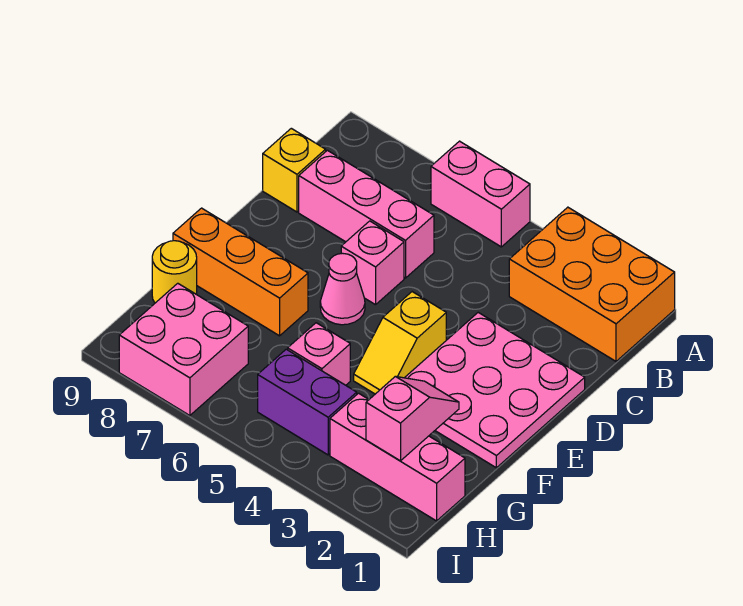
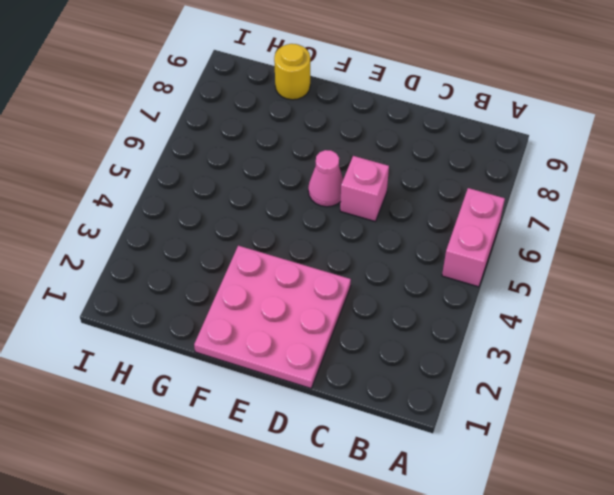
none -> orange 2x3 brick [509,207,675,361]
none -> pink 1x3 brick [299,150,434,278]
none -> yellow 1x1 brick [263,128,326,212]

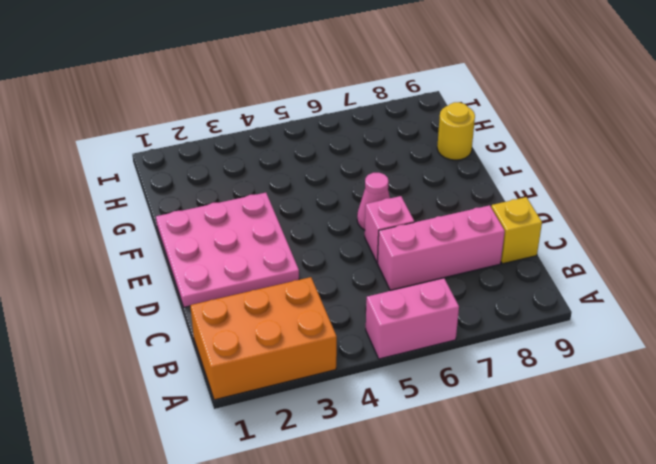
none -> yellow 1x2 slope [354,292,446,394]
none -> orange 1x3 brick [173,208,308,336]
none -> pink 1x1 brick [288,323,350,385]

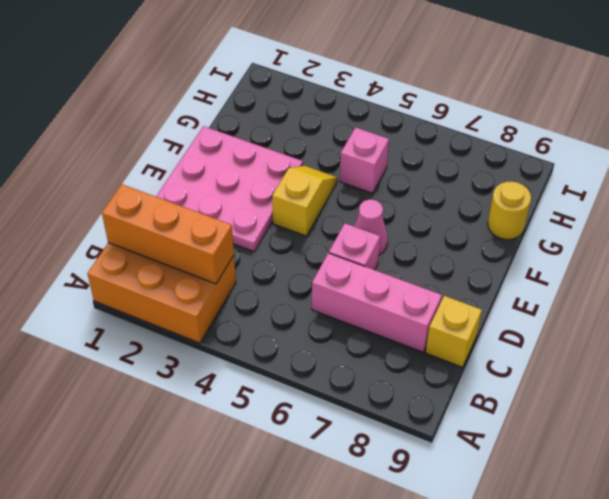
orange 1x3 brick [102,184,234,284] -> orange 1x3 brick moved to [173,208,308,336]
none -> pink 1x2 brick [431,141,530,247]
none -> pink 1x3 brick [330,393,465,521]
none -> purple 1x2 brick [258,349,357,455]

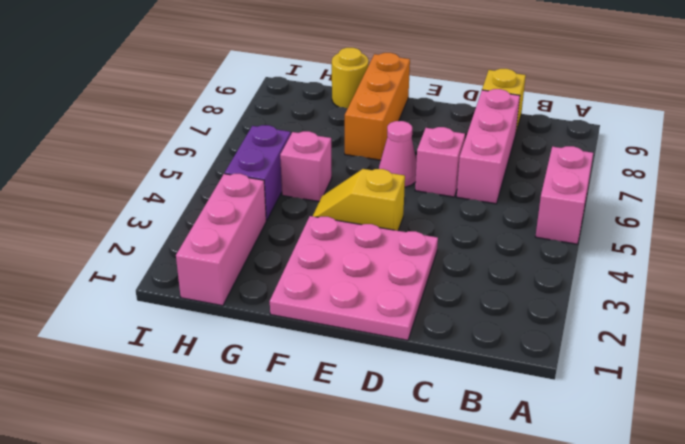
none -> orange 2x3 brick [509,207,675,361]
none -> pink 2x2 brick [119,283,248,416]
none -> pink 1x2 slope [366,376,459,461]

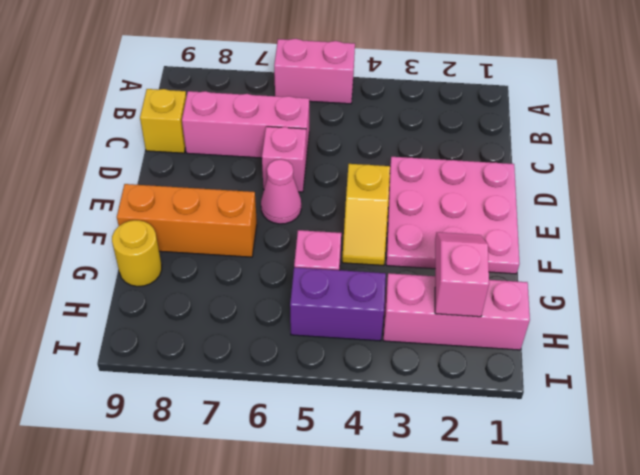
none -> orange 2x3 brick [509,207,675,361]
none -> pink 2x2 brick [119,283,248,416]

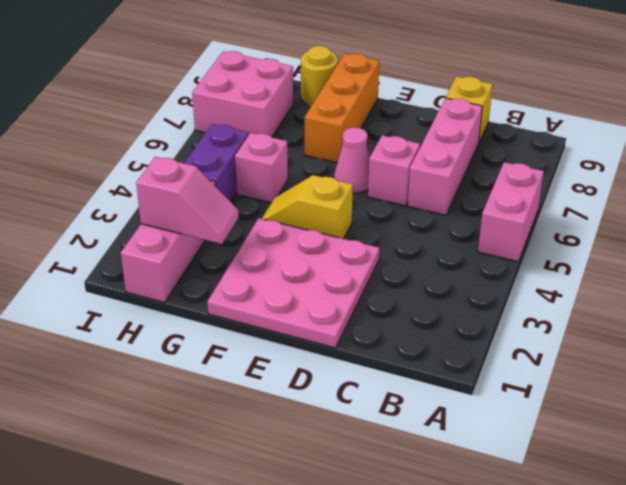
none -> orange 2x3 brick [509,207,675,361]

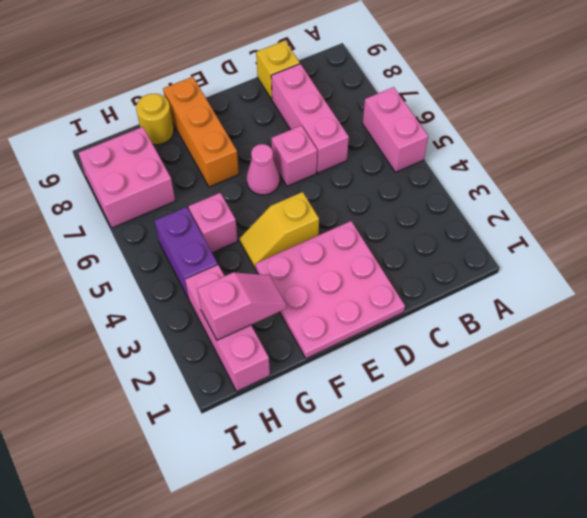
none -> orange 2x3 brick [509,207,675,361]

